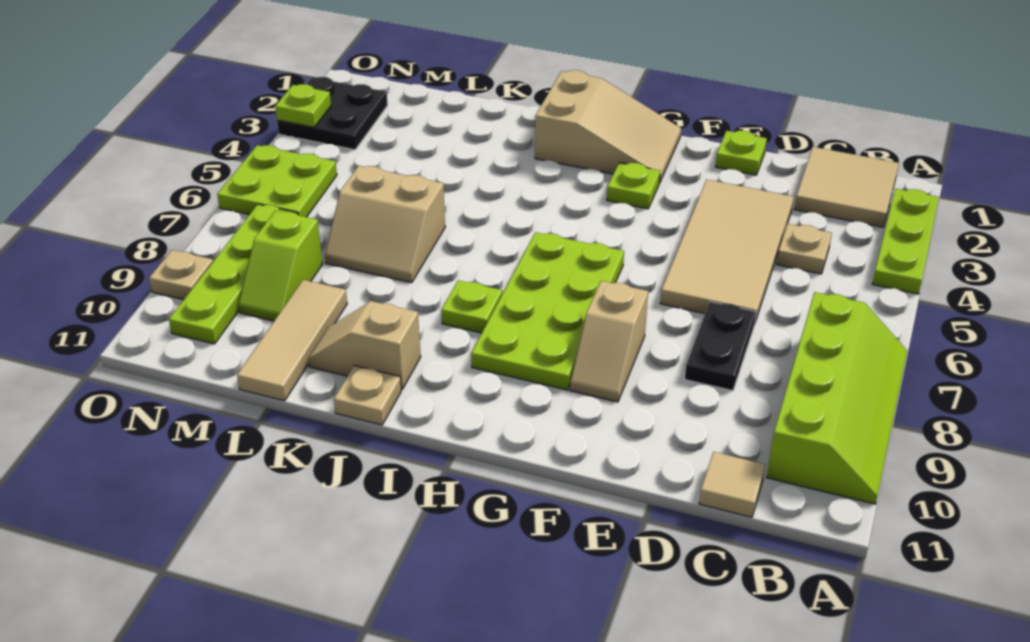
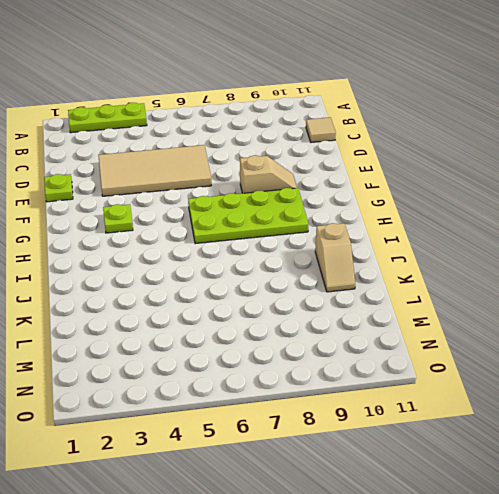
none -> lime 2x4 slope [766,292,907,504]
none -> tan 2x2 tile [794,147,899,227]
none -> tan 1x1 plate [777,224,832,274]

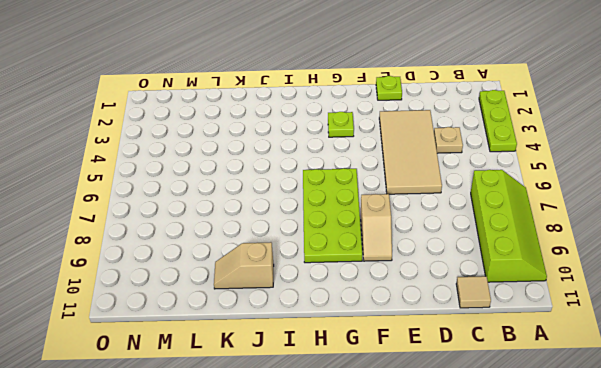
none -> tan 2x2 tile [794,147,899,227]
none -> black 1x2 plate [685,302,756,391]
none -> tan 2x3 slope [535,70,681,183]

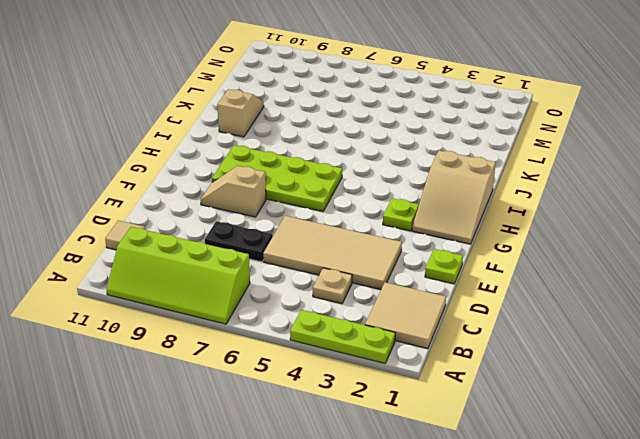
none -> lime 1x1 plate [441,280,502,333]
none -> tan 1x1 plate [334,366,401,425]
none -> tan 2x2 slope [325,166,445,283]

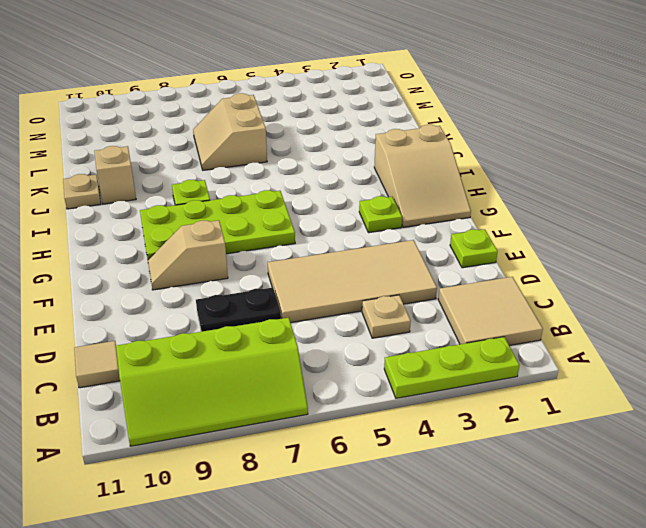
none -> tan 1x3 tile [237,280,347,401]
none -> lime 1x2 slope [239,211,323,321]
none -> black 2x2 plate [277,77,388,150]

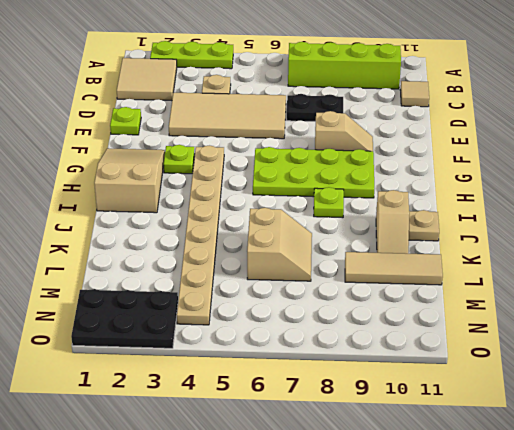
tan 1x8 plate [177,146,224,325] -> none
black 2x3 plate [71,289,178,348] -> black 2x2 plate [277,77,388,150]
none -> lime 1x2 slope [239,211,323,321]
none -> lime 2x2 plate [217,145,337,217]
none -> lime 1x4 plate [169,204,298,344]

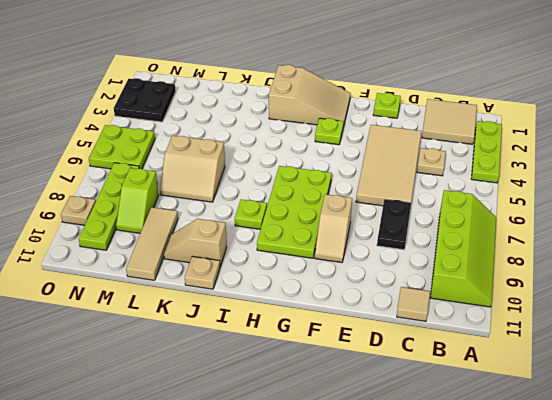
none -> lime 1x1 plate [275,84,331,127]

